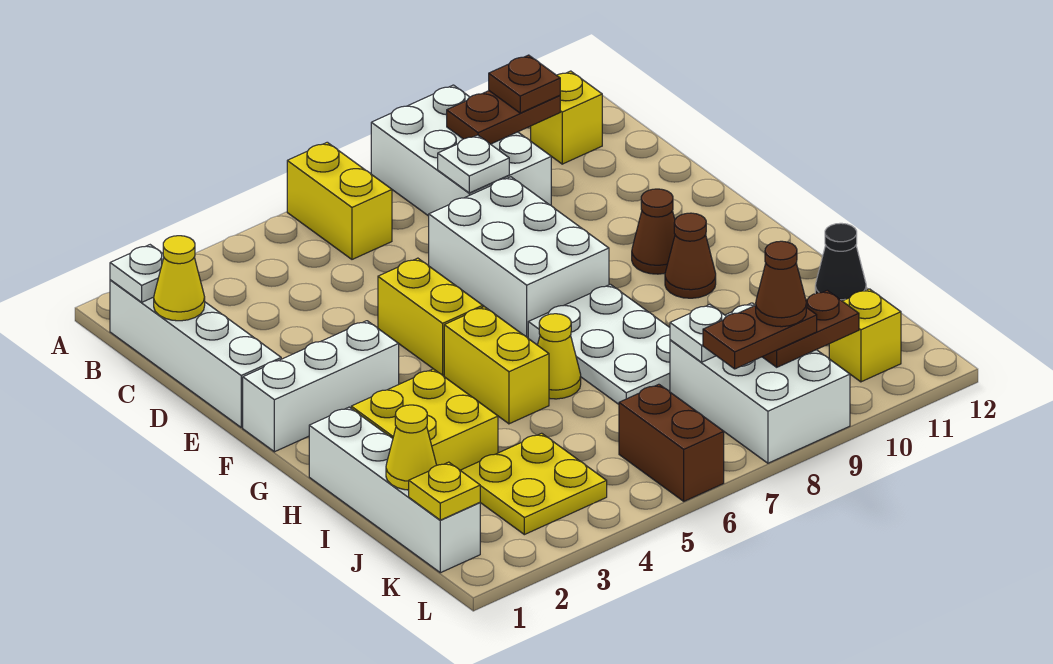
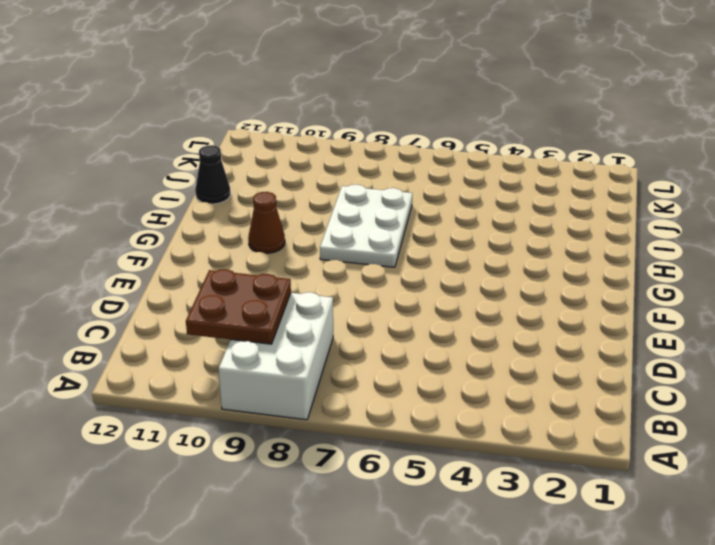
brown 2x2 plate [186,269,291,344] -> brown 1x2 plate [447,91,560,144]
none -> yellow 1x2 brick [287,142,392,259]
none -> white 1x4 brick [110,280,281,427]
none -> yellow 1x1 brick [531,71,602,164]
none -> white 2x3 brick [429,177,609,337]

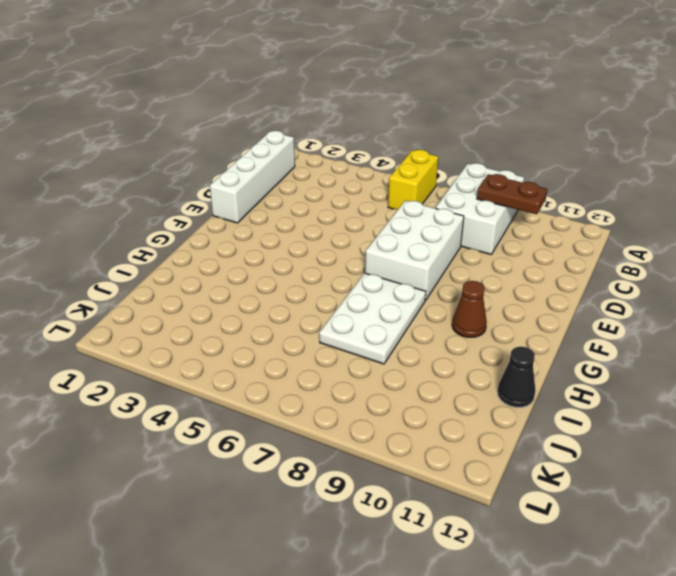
none -> yellow 1x1 brick [531,71,602,164]
none -> yellow 1x2 brick [378,258,483,375]
none -> white 1x3 brick [243,321,399,452]
none -> brown 1x1 cone [632,189,675,274]

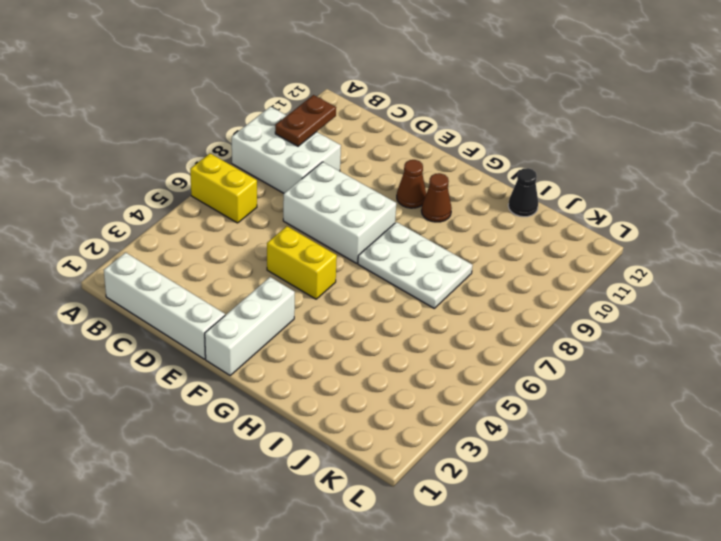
none -> yellow 1x1 brick [531,71,602,164]
none -> yellow 1x2 brick [444,307,549,424]
none -> white 1x4 brick [309,407,480,573]
none -> yellow 2x2 brick [351,369,498,470]

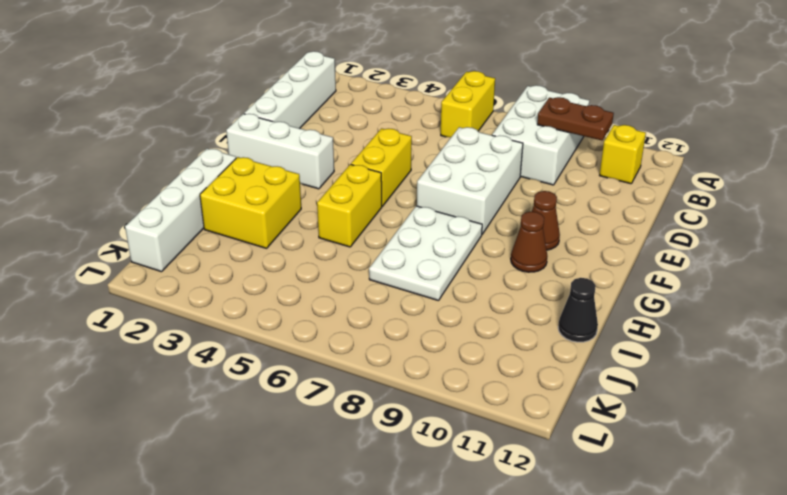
none -> yellow 1x1 cone [538,314,581,399]
none -> yellow 2x2 plate [460,433,607,535]
none -> white 2x3 brick [670,303,850,463]
none -> brown 1x2 brick [619,384,724,501]

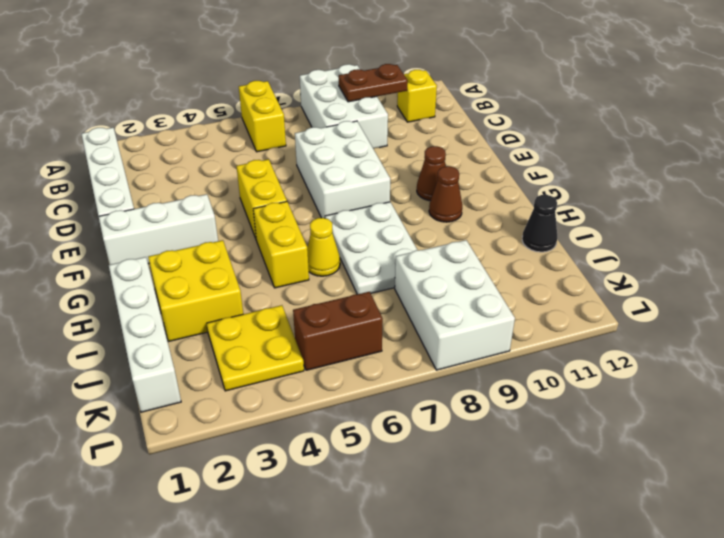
brown 1x2 brick [293,292,383,370] -> brown 1x2 brick turned to [619,384,724,501]
none -> yellow 1x1 brick [829,289,901,382]
none -> white 1x1 plate [110,245,164,302]
none -> yellow 1x1 cone [154,236,205,321]
none -> white 1x1 plate [438,135,509,193]

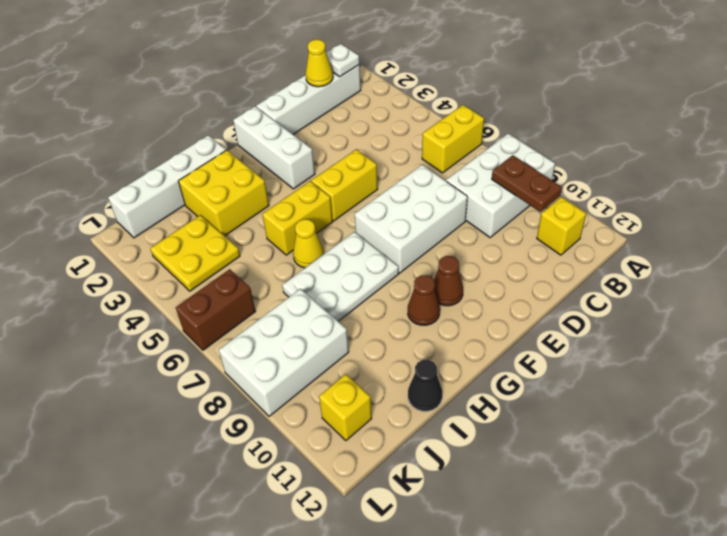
none -> white 1x1 plate [438,135,509,193]
none -> yellow 1x1 cone [386,405,437,490]
none -> white 1x1 plate [670,305,727,362]
none -> yellow 1x1 plate [409,462,480,520]

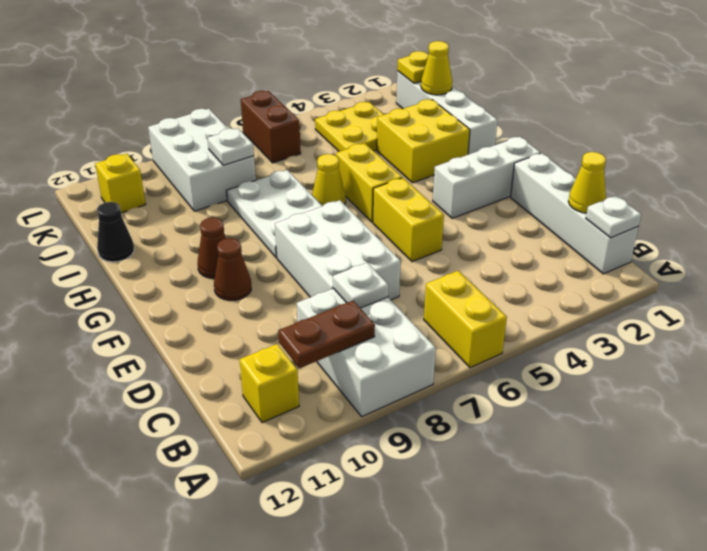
none -> brown 1x2 plate [763,290,859,367]
none -> brown 1x1 plate [489,55,560,113]
none -> brown 1x2 plate [703,305,817,369]
none -> brown 1x1 cone [756,241,806,327]

